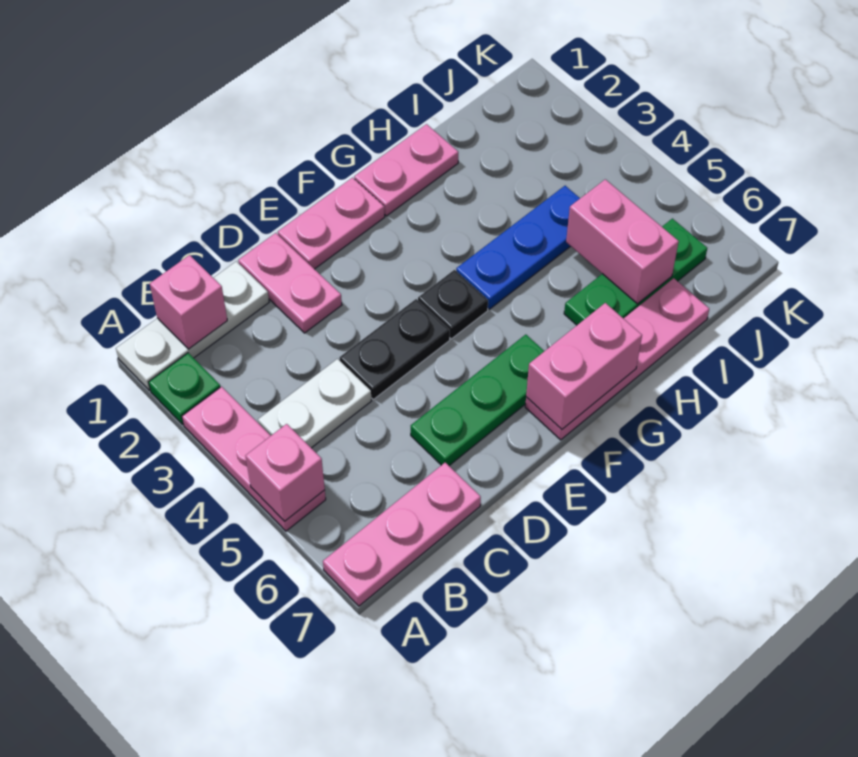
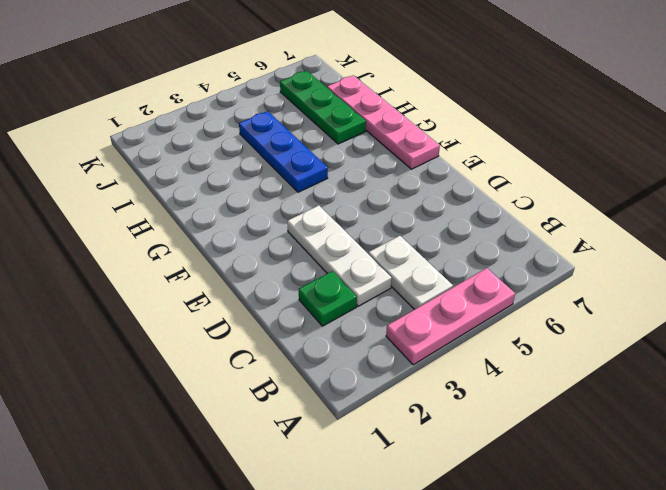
green 1x1 plate [299,271,357,326] -> green 1x1 plate moved to [149,353,220,424]
white 1x3 plate [287,205,392,306] -> white 1x3 plate moved to [116,261,269,390]
none -> pink 1x3 plate [323,463,481,606]
none -> pink 1x2 plate [238,233,342,333]
none -> black 1x2 plate [340,299,450,399]

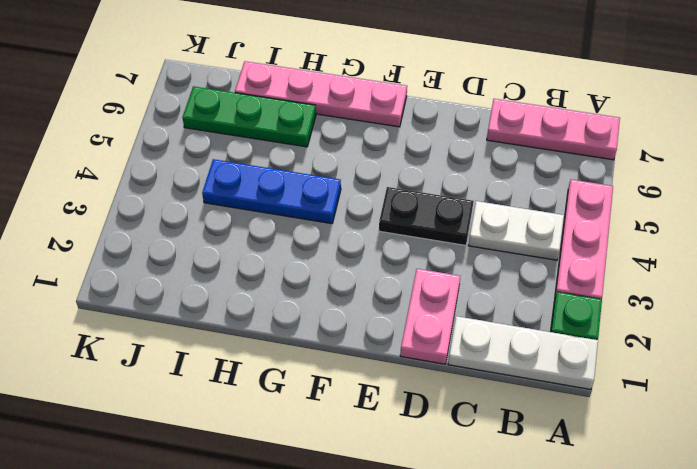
none -> green 1x3 plate [411,335,544,466]
none -> pink 1x2 plate [278,178,385,269]
none -> black 1x1 plate [418,270,488,339]

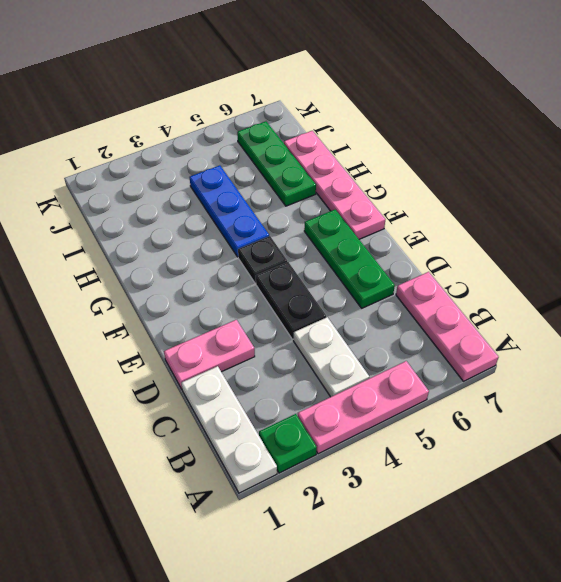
none -> pink 1x2 plate [278,178,385,269]
none -> pink 1x2 plate [354,124,458,216]
none -> pink 1x1 brick [245,424,325,521]

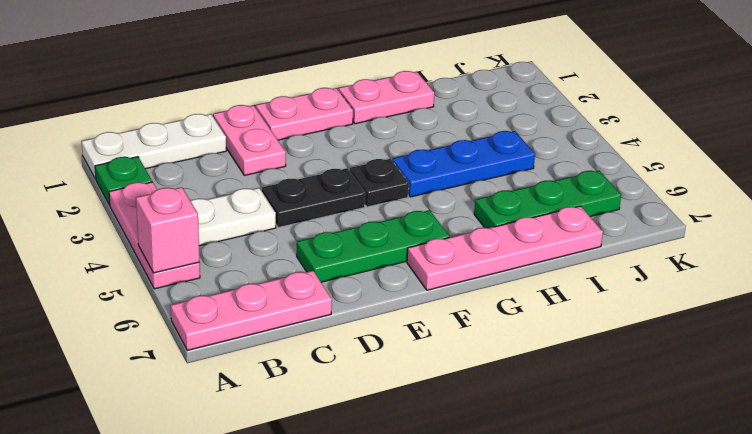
none -> pink 1x1 brick [150,255,227,349]
none -> pink 1x2 brick [526,303,642,429]
none -> pink 1x2 brick [566,179,679,304]

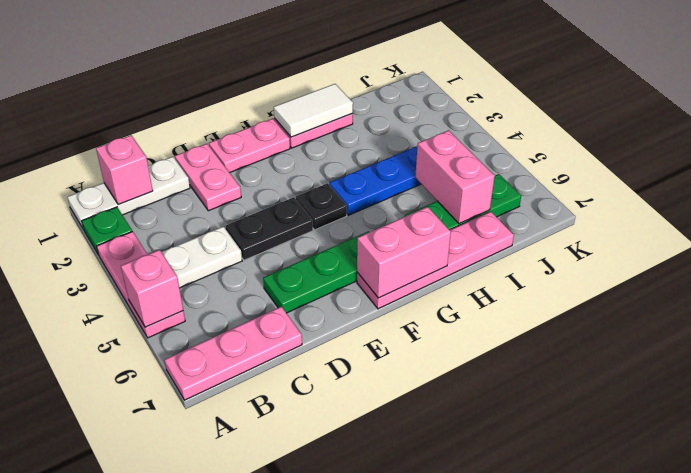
white 1x2 tile [274,84,353,137] -> none

